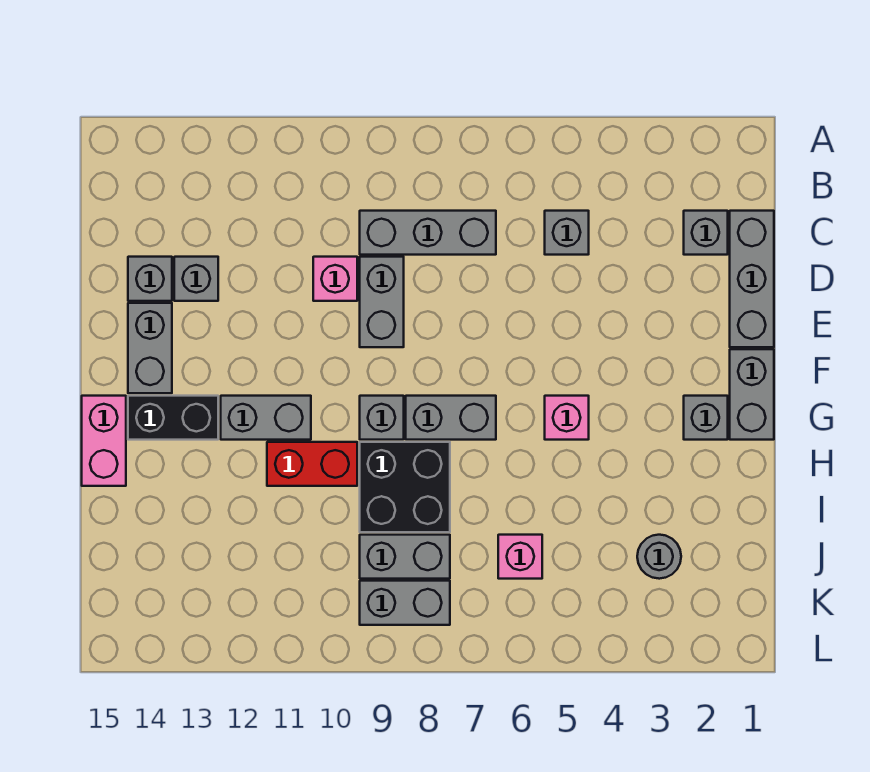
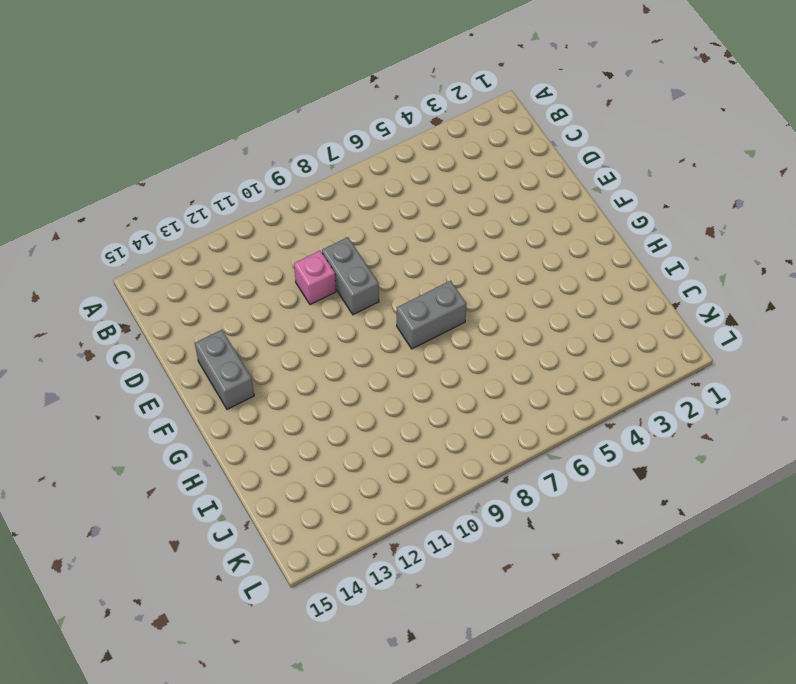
none -> grey 1x3 brick [730,211,774,347]
none -> grey 1x1 brick [684,211,728,255]
none -> grey 1x1 brick [545,211,589,255]

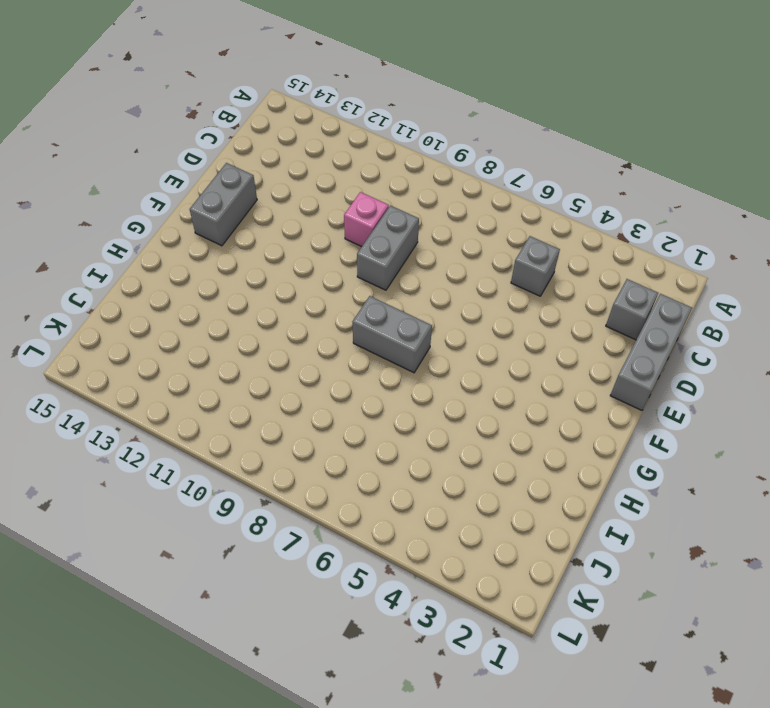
none -> grey 1x3 brick [360,211,496,255]
none -> grey 1x1 brick [174,257,218,301]
none -> grey 1x1 brick [128,257,172,301]

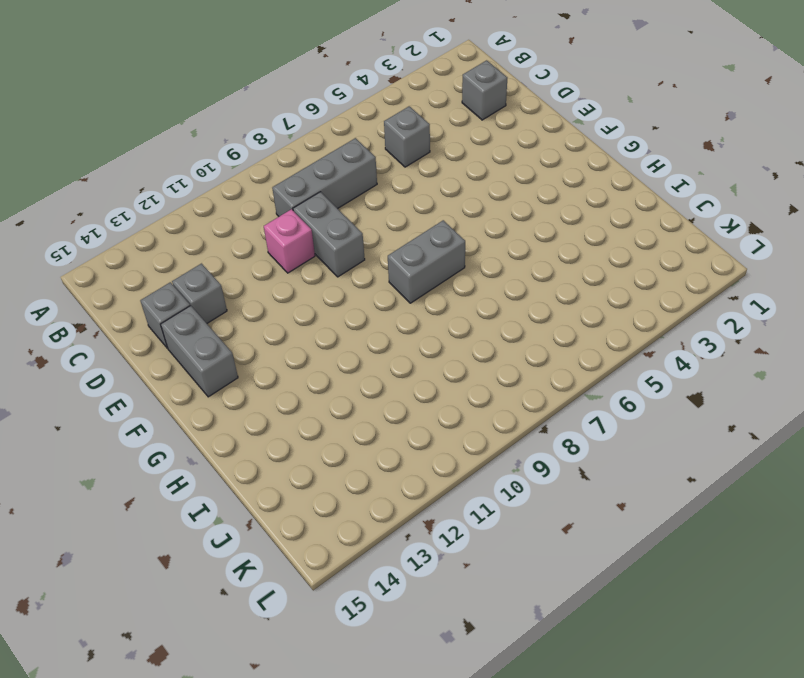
none -> grey 1x3 brick [730,211,774,347]
none -> grey 1x2 brick [730,349,774,440]
none -> grey 1x1 brick [684,396,728,440]

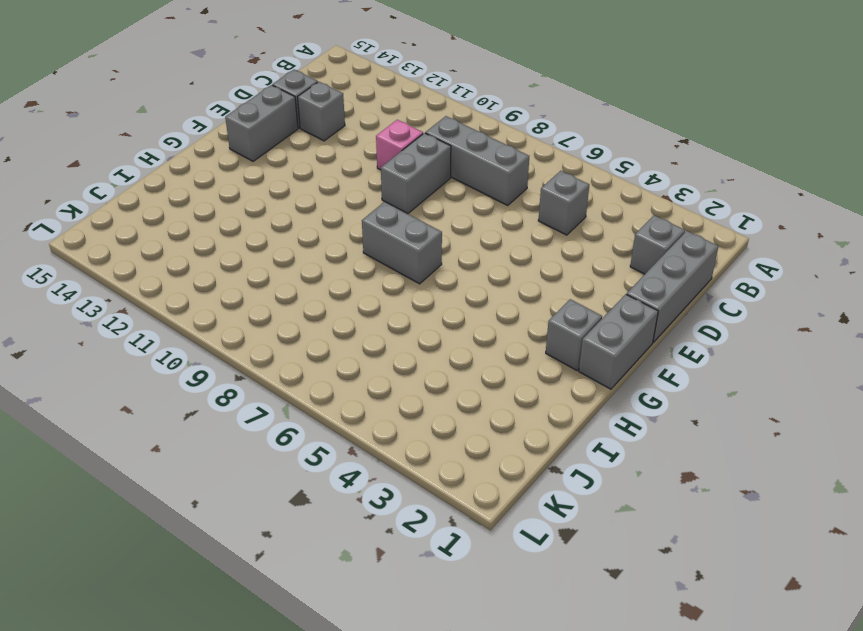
none -> pink 1x1 brick [545,396,589,440]
none -> grey 1x1 brick [360,396,404,440]
none -> grey 1x2 brick [221,396,311,440]

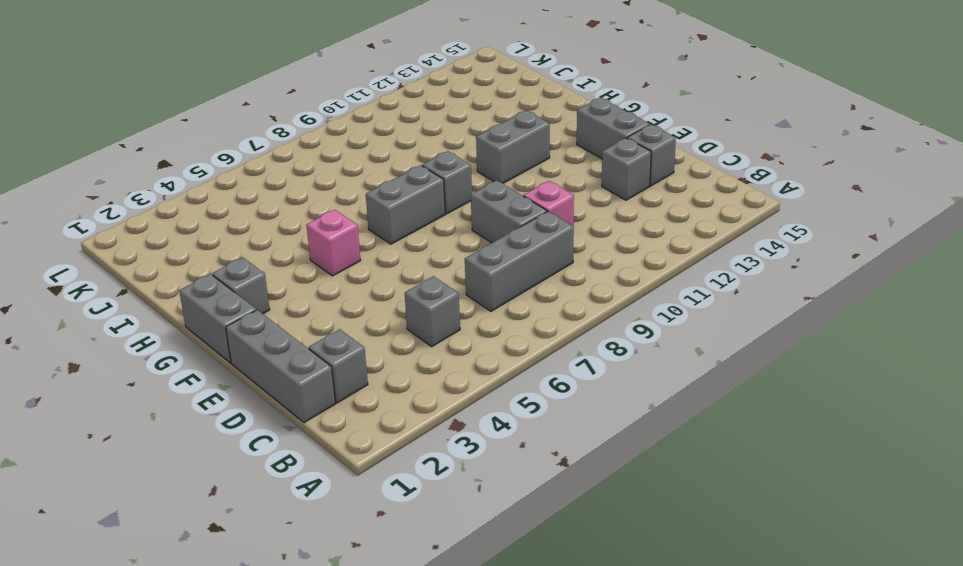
none -> black 1x2 brick [128,396,218,440]
none -> pink 1x2 brick [82,396,126,486]
none -> black 2x2 brick [360,442,450,532]

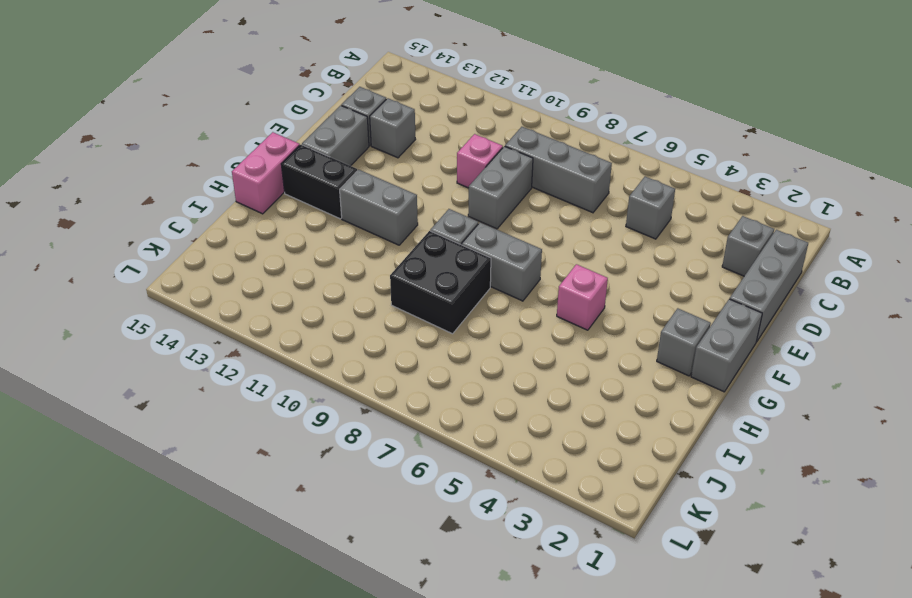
none -> red 1x2 brick [267,442,357,486]
none -> grey 1x1 round brick [637,535,681,579]
none -> pink 1x1 brick [498,535,542,579]

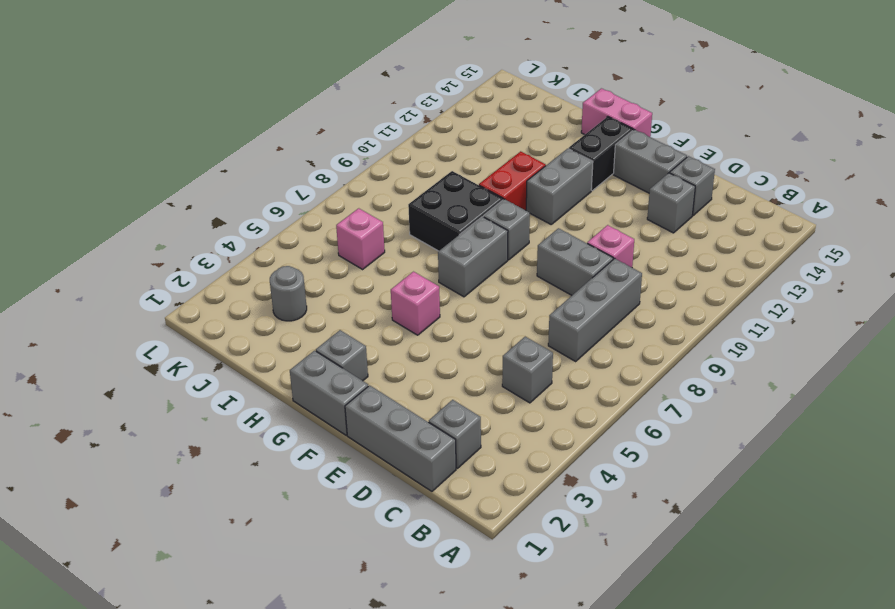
none -> grey 1x2 brick [360,535,450,579]
none -> grey 1x2 brick [360,581,450,625]

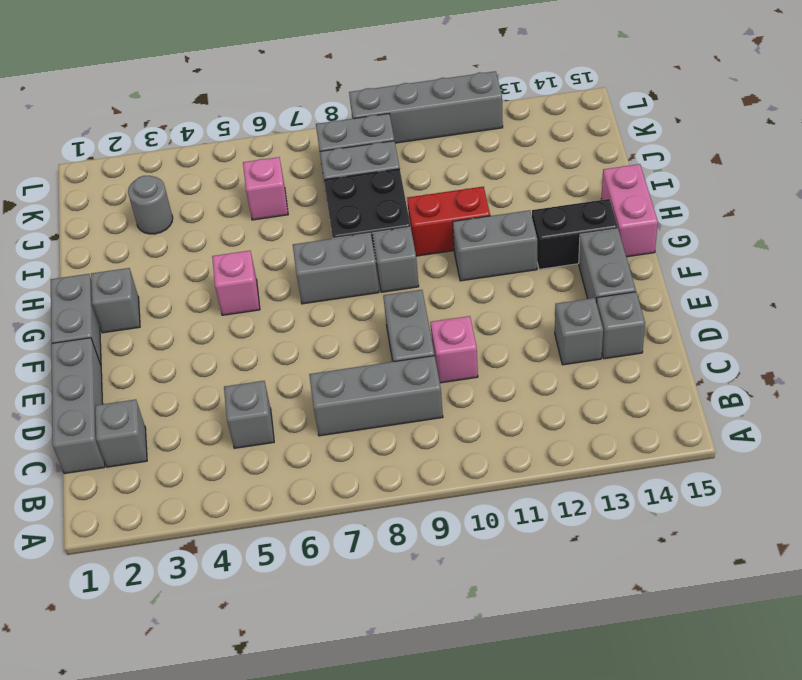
grey 1x4 brick [349,71,503,143] -> none

